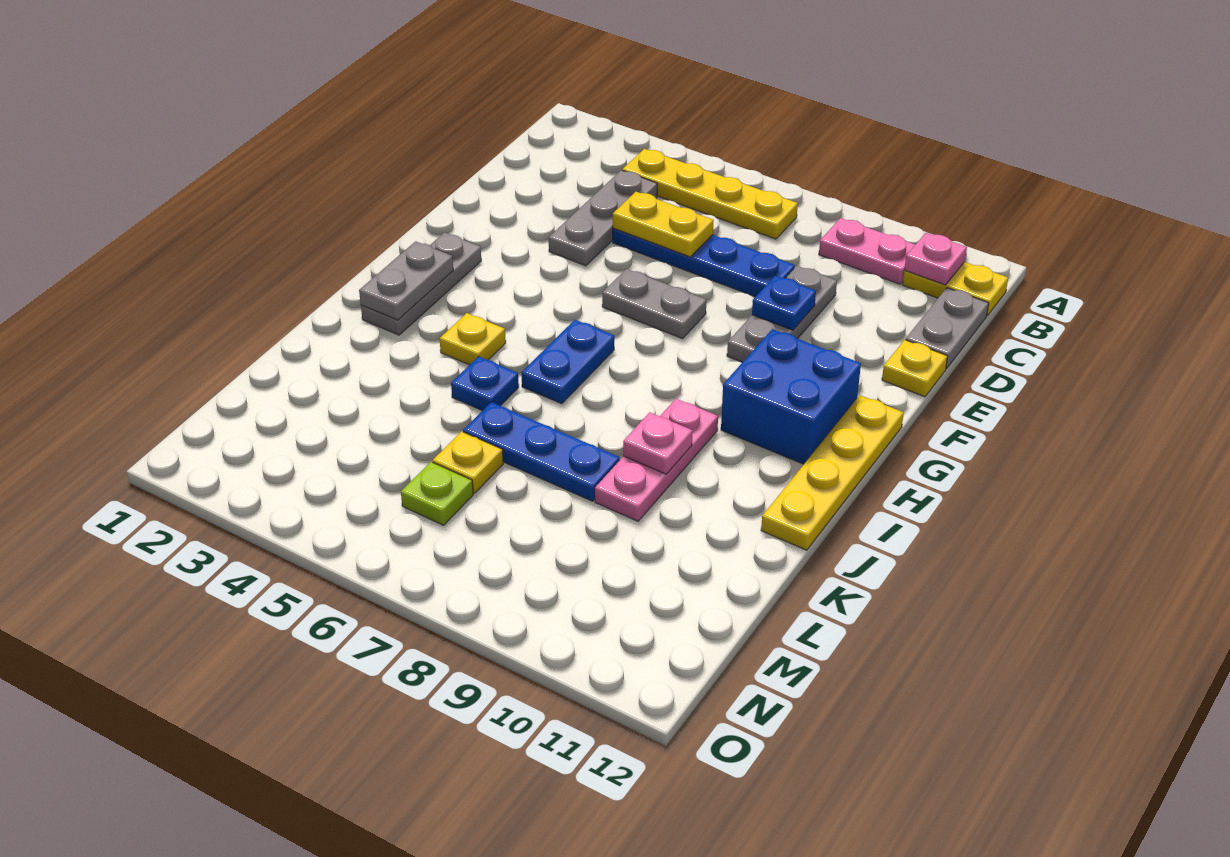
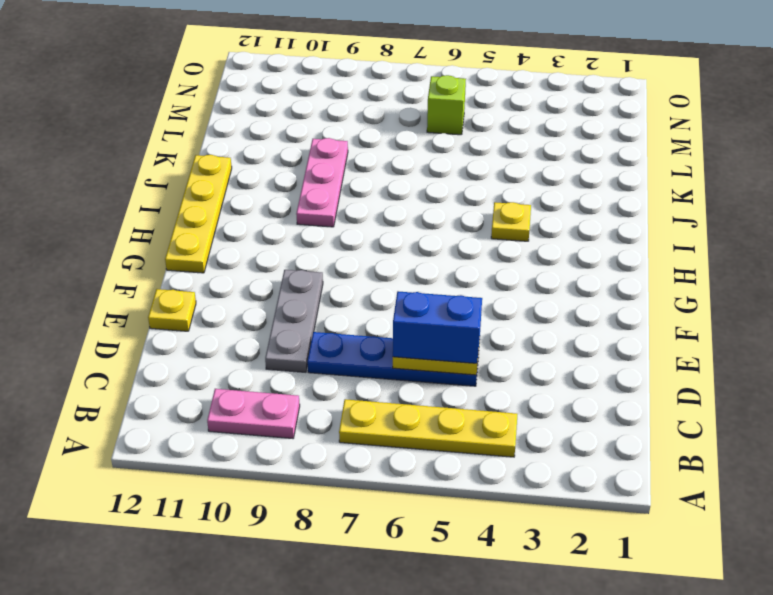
blue 1x2 brick [393,291,482,363] -> none
lime 1x1 brick [427,75,466,135] -> lime 1x1 plate [401,462,473,525]
none -> yellow 1x2 plate [903,262,1008,316]
none -> grey 1x3 plate [549,170,657,266]
none -> grey 1x2 plate [906,288,989,369]

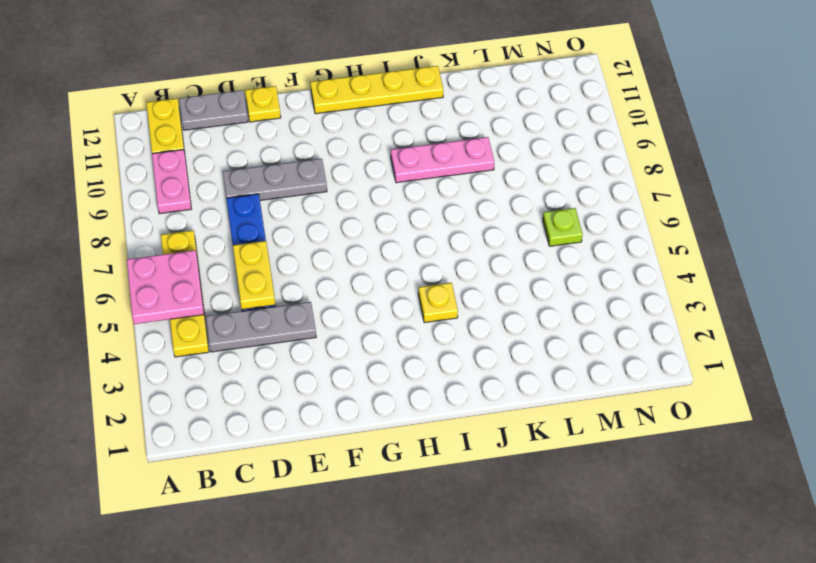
pink 2x2 plate [127,250,204,324] -> none
none -> grey 1x2 plate [602,269,706,339]
none -> grey 1x3 plate [361,233,481,335]
none -> blue 2x2 brick [721,329,861,464]

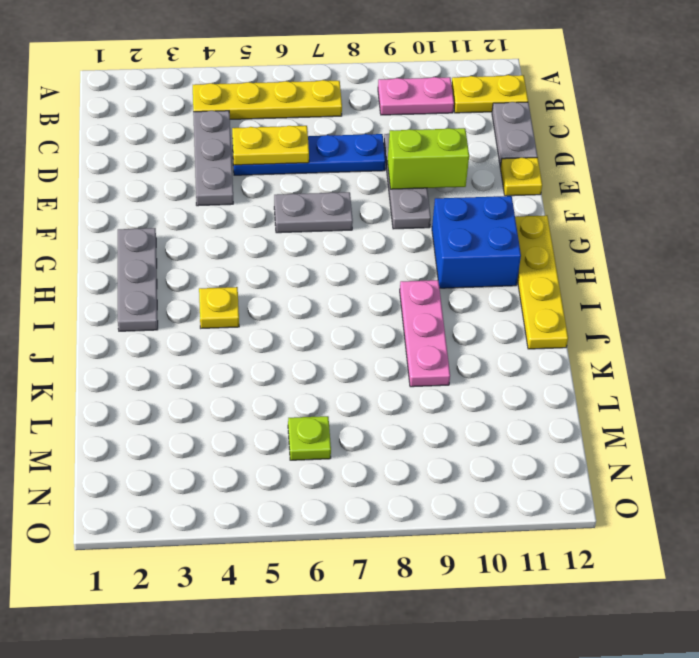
lime 1x2 brick [388,128,469,189] -> blue 1x1 plate [752,276,816,330]
none -> blue 1x2 plate [521,320,614,404]
none -> blue 1x1 plate [451,356,519,411]
none -> blue 1x3 plate [463,402,620,501]

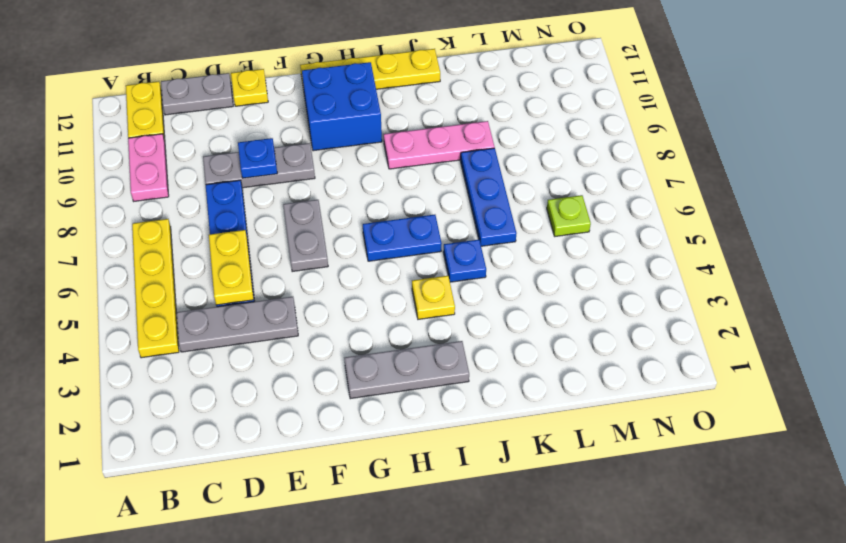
none -> yellow 1x1 plate [432,431,503,493]
none -> pink 1x1 plate [904,233,967,285]
none -> grey 1x2 plate [359,241,453,320]

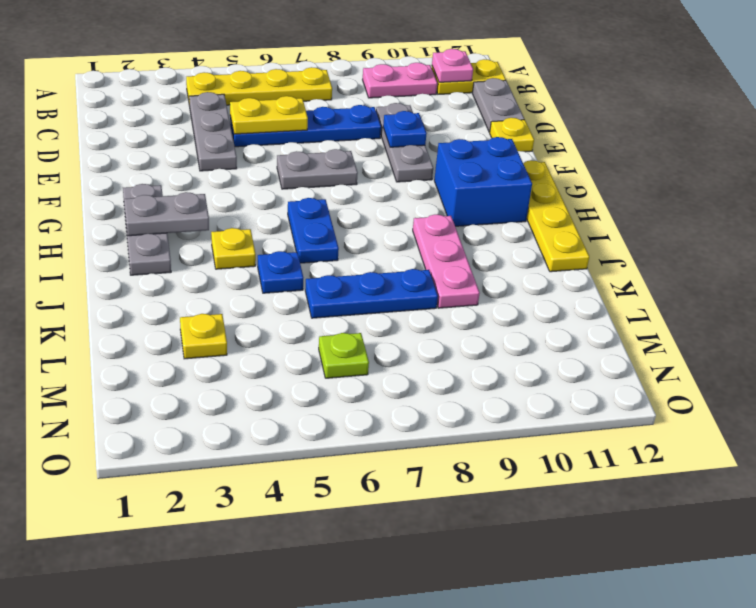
grey 1x2 plate [124,192,209,236] -> grey 1x2 plate turned to [359,241,453,320]
yellow 1x1 plate [180,314,227,359] -> yellow 1x1 plate moved to [432,431,503,493]
none -> pink 1x1 plate [623,412,693,474]

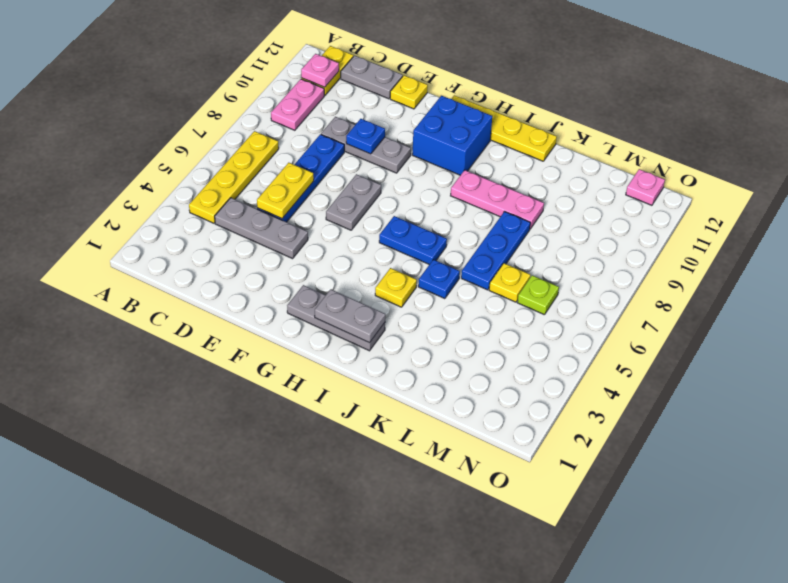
pink 1x1 plate [626,169,665,205] -> pink 1x1 plate moved to [623,412,693,474]

